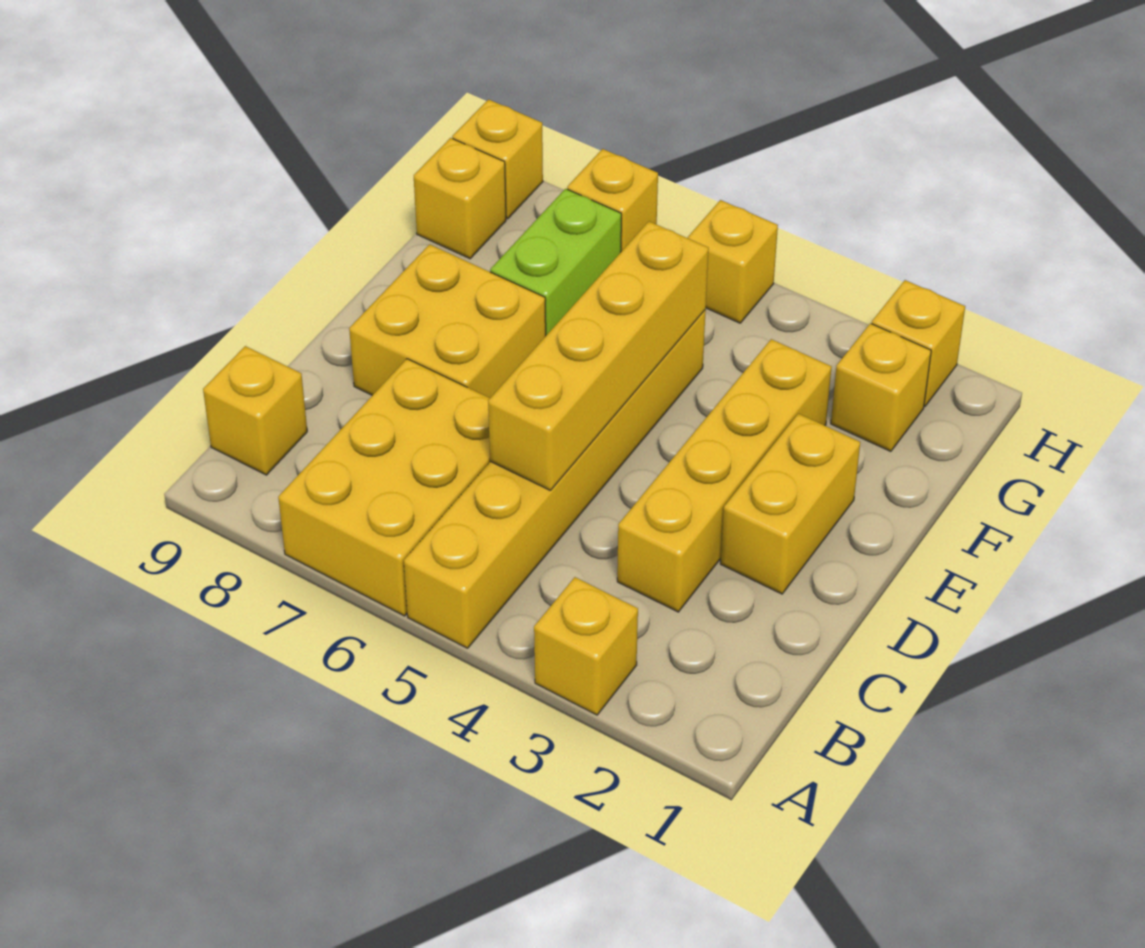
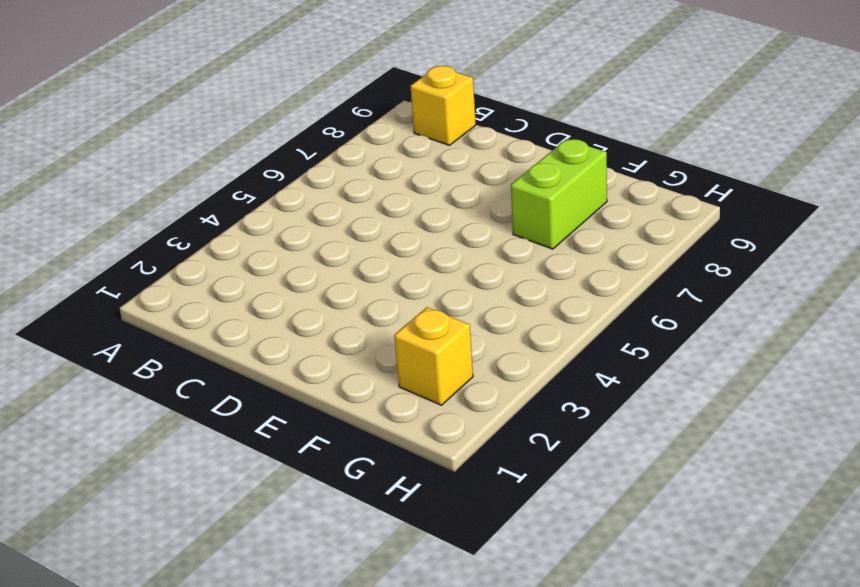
lime 1x2 brick [511,139,607,249] -> lime 1x2 brick turned to [490,189,621,335]
none -> yellow 1x1 brick [534,577,638,715]
none -> yellow 1x6 brick [404,310,706,648]
none -> yellow 2x3 brick [278,359,490,616]

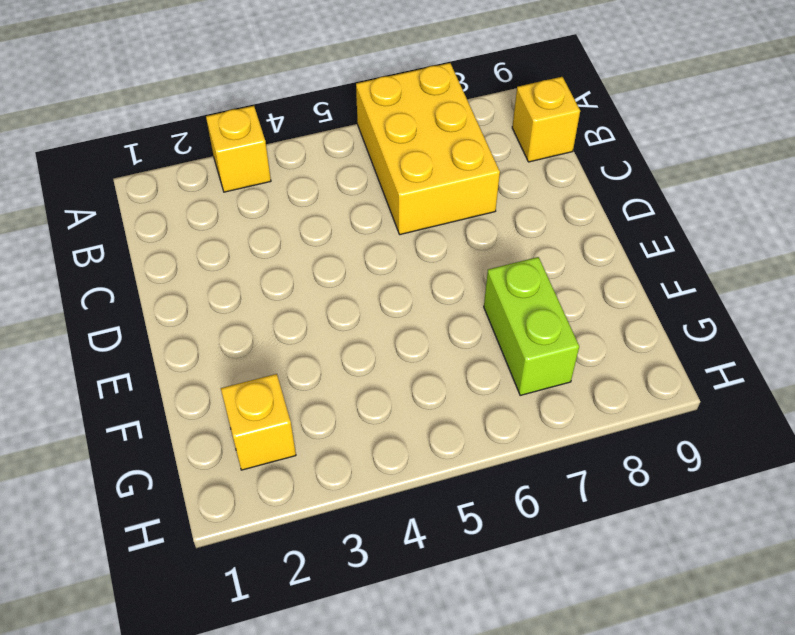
none -> yellow 1x6 brick [404,310,706,648]
none -> yellow 1x4 brick [617,339,832,612]
none -> yellow 1x2 brick [720,414,860,594]

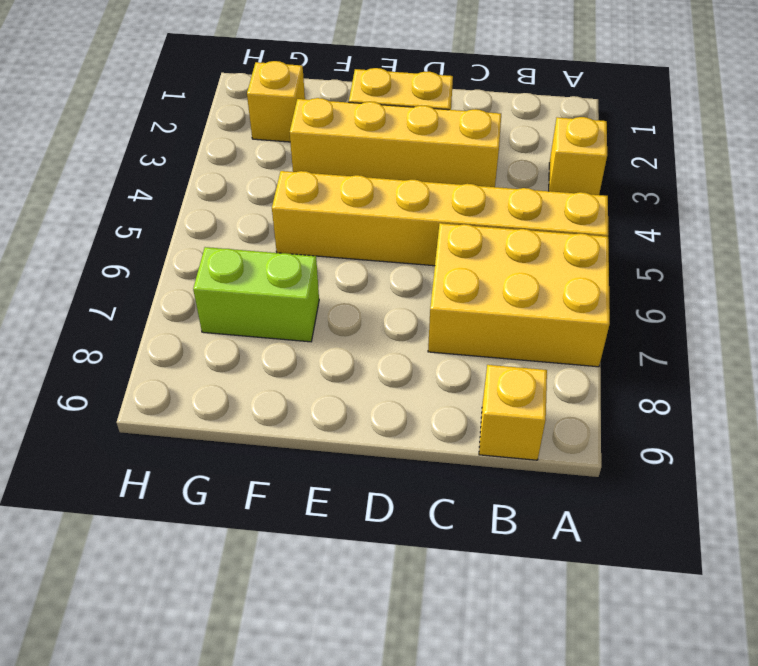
none -> yellow 2x2 brick [349,244,546,398]
none -> yellow 1x1 brick [414,138,506,259]
none -> yellow 1x1 brick [872,280,965,406]

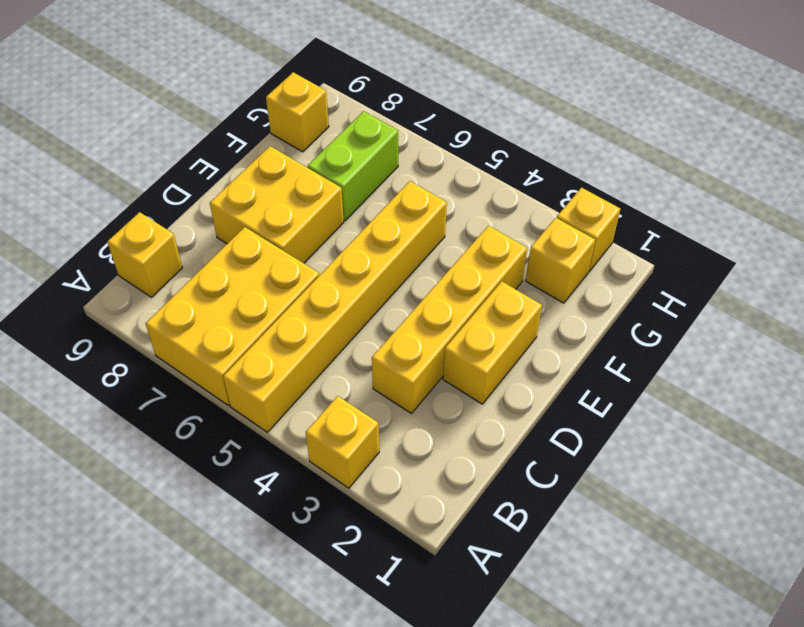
none -> yellow 1x1 brick [687,200,778,323]
none -> yellow 1x1 brick [567,149,658,252]
none -> yellow 1x1 brick [452,99,543,219]

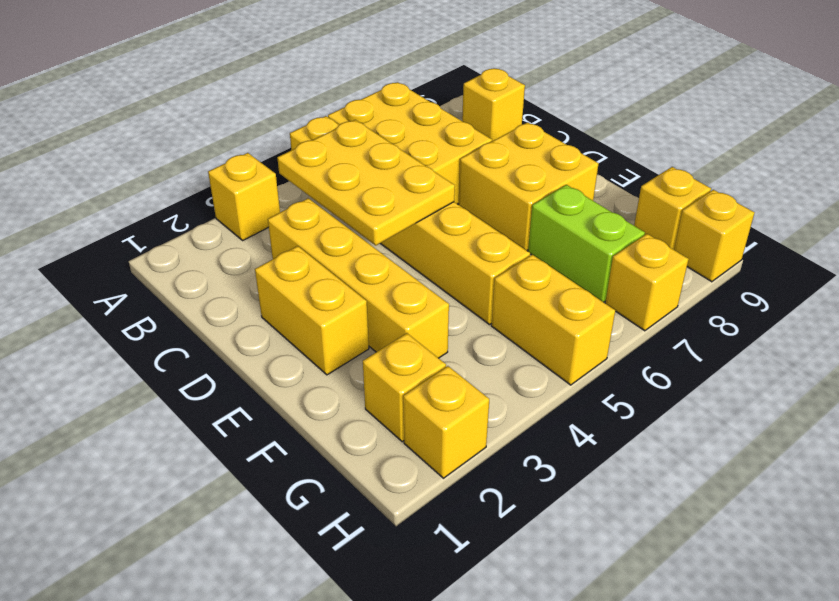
yellow 2x3 plate [277,120,455,245] -> yellow 1x4 brick [488,221,709,491]
yellow 1x2 brick [491,255,615,385] -> yellow 1x1 brick [687,200,778,323]

